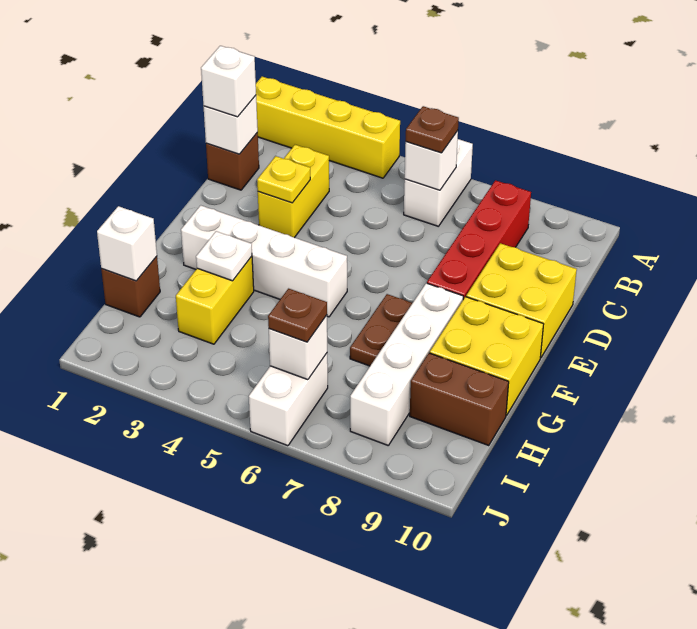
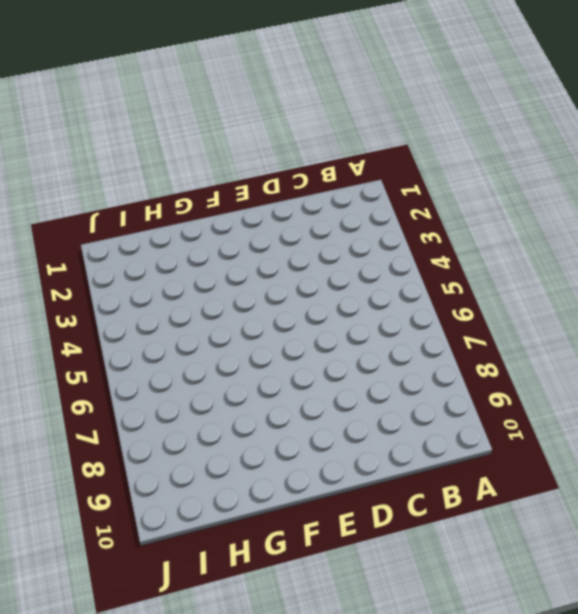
none -> yellow 1x4 brick [256,77,400,178]
none -> white 1x2 brick [404,139,473,226]
none -> red 1x4 brick [427,180,531,299]

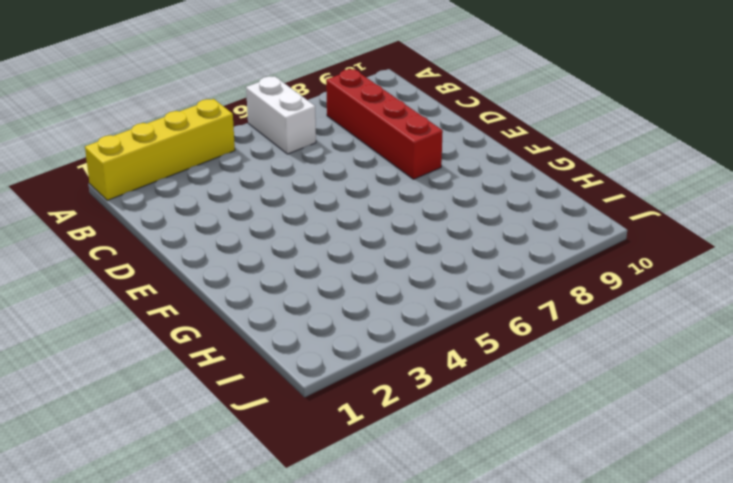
none -> brown 1x1 brick [206,133,259,190]
none -> yellow 1x2 brick [258,145,329,238]
none -> yellow 2x2 brick [466,243,577,358]

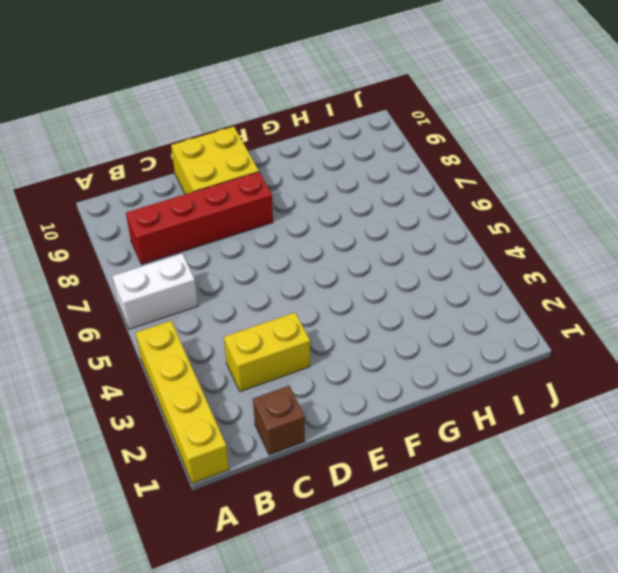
none -> white 1x4 brick [181,205,347,317]
none -> brown 1x2 plate [350,294,412,366]
none -> white 1x4 brick [350,283,463,445]

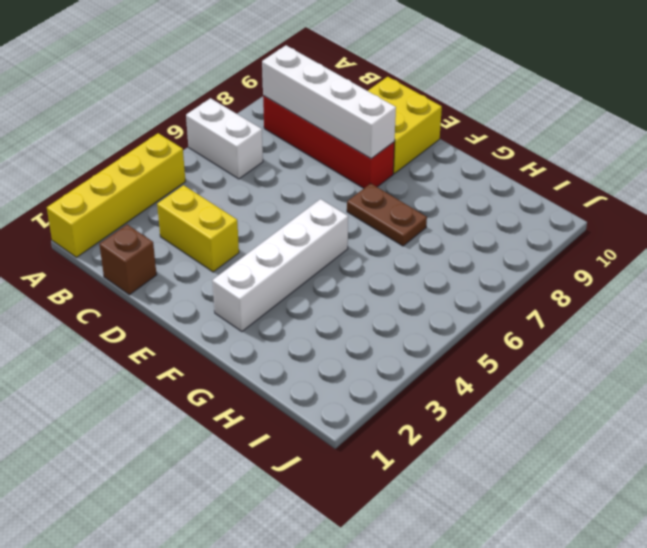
white 1x4 brick [262,45,396,159] -> white 1x4 brick moved to [350,283,463,445]
none -> yellow 2x2 brick [430,297,544,416]
none -> yellow 1x2 brick [176,256,254,344]
none -> brown 1x1 brick [101,256,160,317]

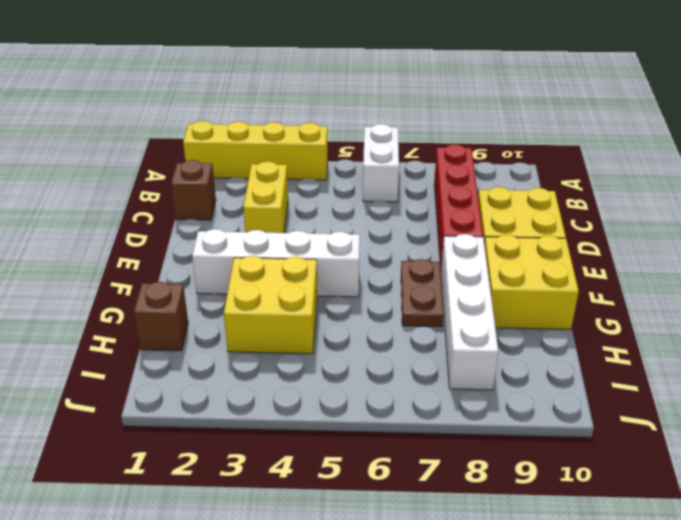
yellow 2x2 brick [224,256,317,354] -> yellow 1x2 brick [176,256,254,344]
none -> brown 1x2 brick [410,353,509,445]
none -> white 1x2 brick [249,353,328,446]
none -> white 1x1 brick [405,131,458,190]

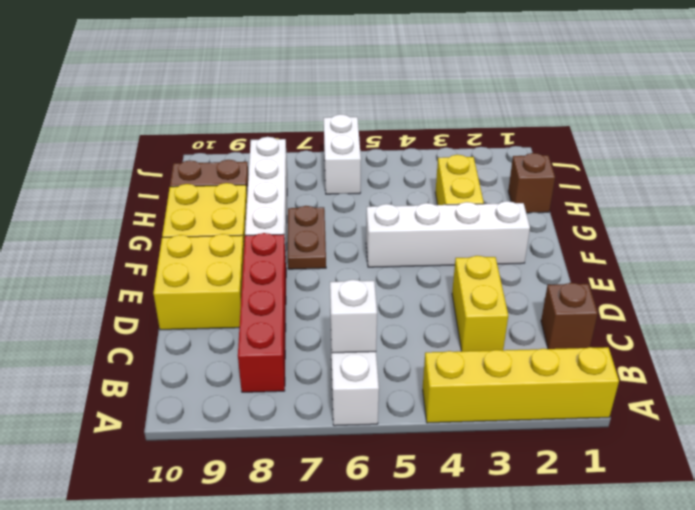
none -> white 1x1 brick [203,95,258,154]
none -> yellow 1x1 plate [257,156,310,203]
none -> white 1x1 plate [196,231,252,281]

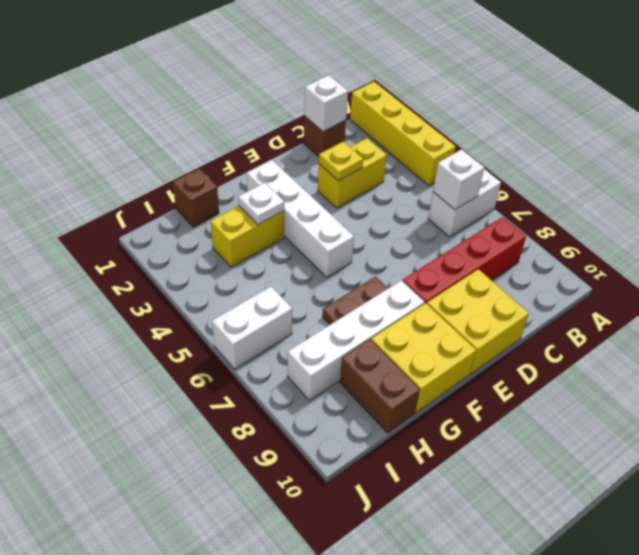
none -> white 1x1 brick [97,206,157,281]
none -> white 1x1 brick [269,315,327,380]
none -> brown 1x1 plate [406,106,459,153]

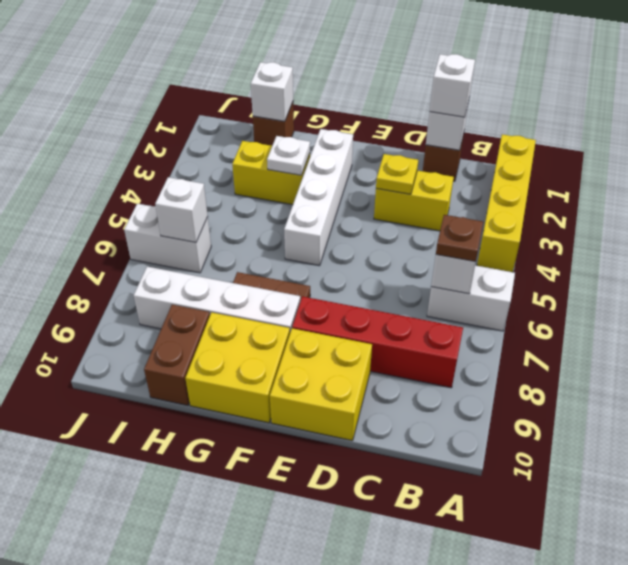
none -> brown 1x1 plate [268,289,327,342]

